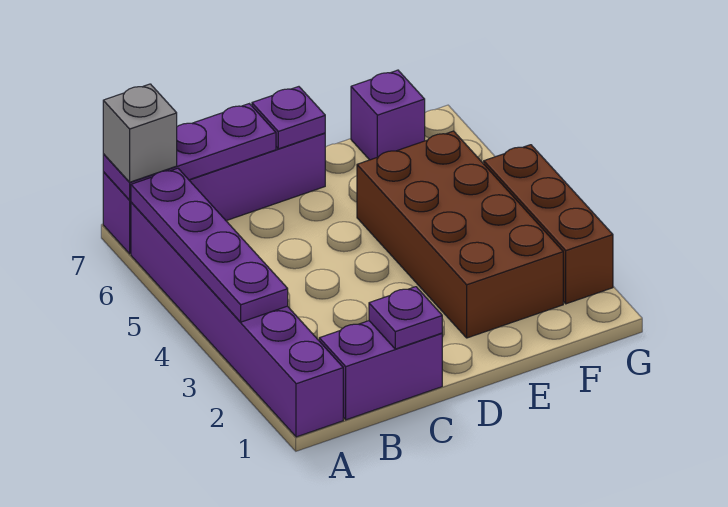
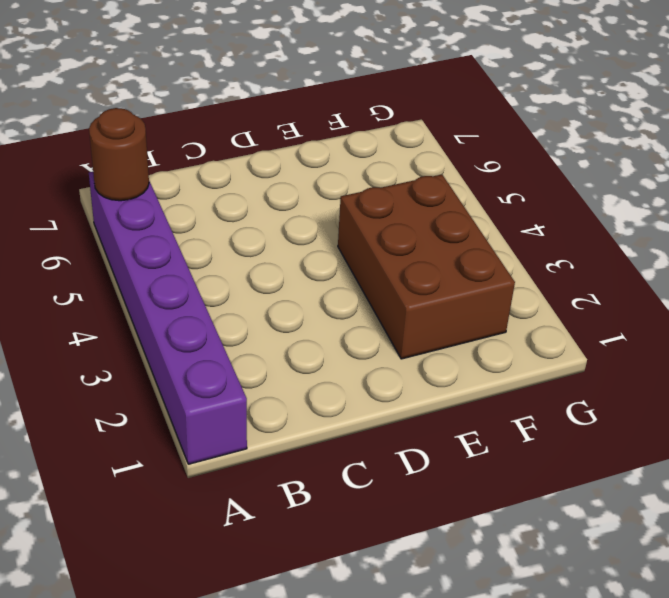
brown 1x1 round brick [89,108,149,201] -> purple 1x4 plate [131,168,288,322]
brown 2x3 brick [338,174,515,359] -> brown 2x4 brick [357,131,563,338]
none -> purple 1x4 brick [103,133,325,254]
none -> purple 1x2 brick [319,321,442,420]

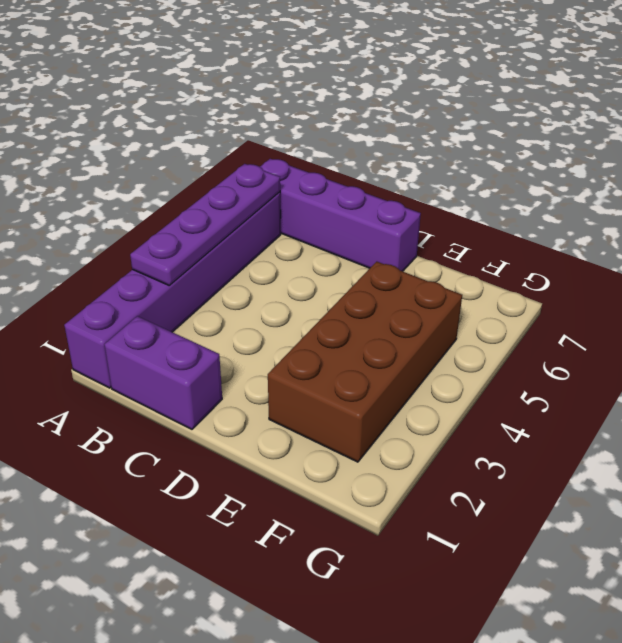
none -> purple 1x1 brick [351,70,425,160]
none -> brown 1x3 brick [484,145,613,304]

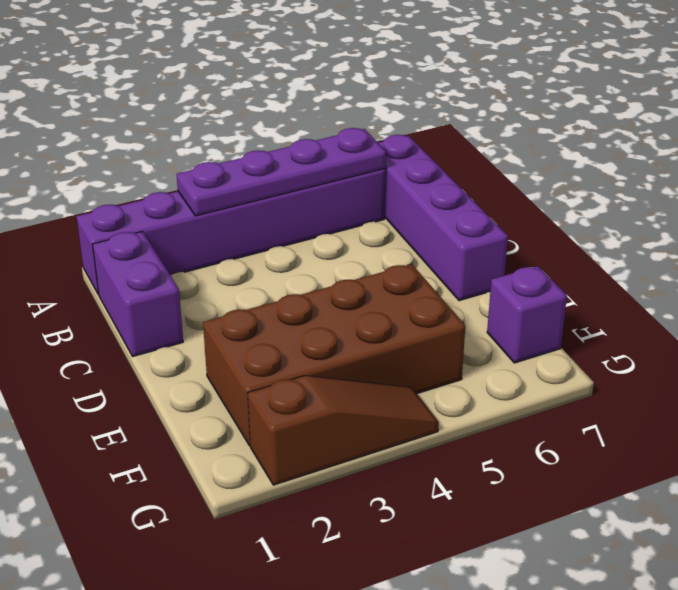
brown 1x3 slope [248,376,439,485] -> brown 1x3 brick [484,145,613,304]
none -> purple 1x3 plate [103,104,276,200]
none -> purple 1x1 plate [369,287,442,349]

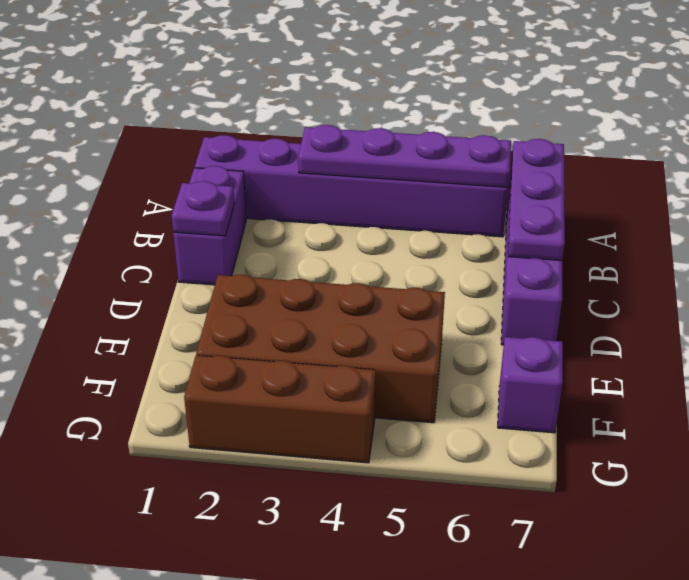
none -> purple 1x1 plate [252,87,325,149]
none -> grey 1x1 brick [103,84,177,182]

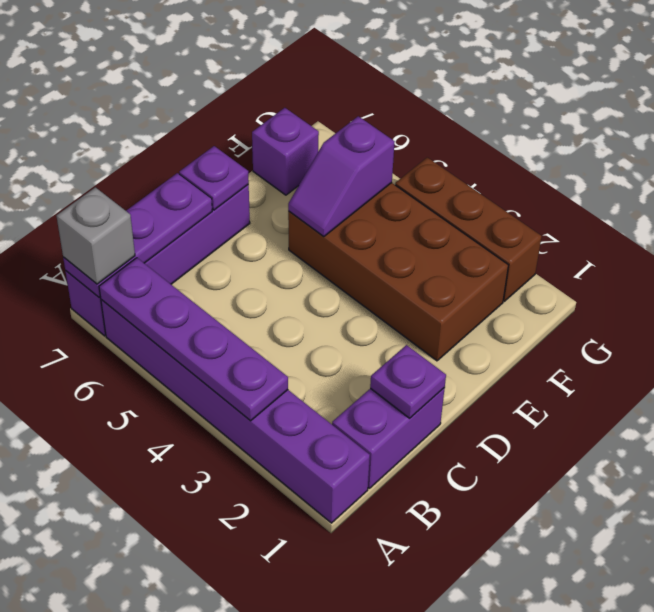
purple 1x2 slope [288,116,395,237] -> none

